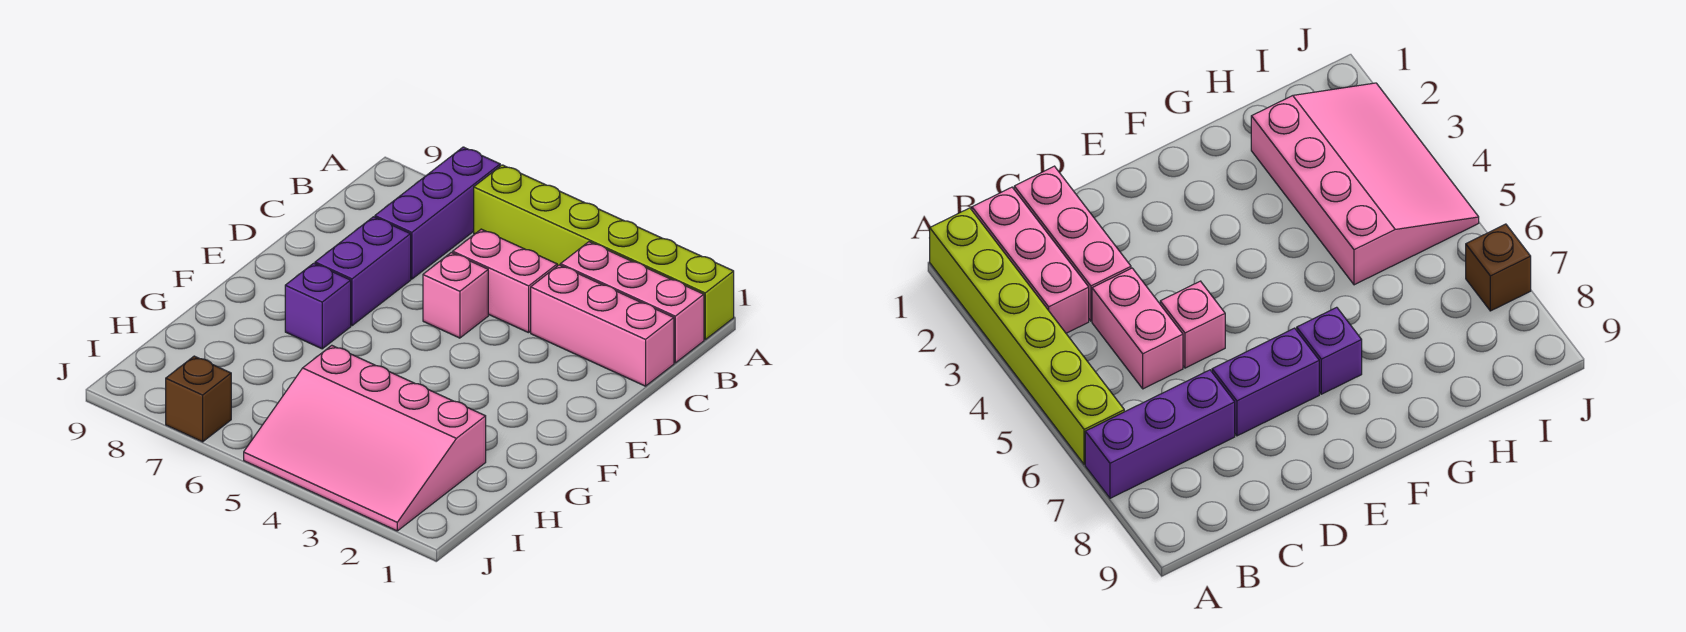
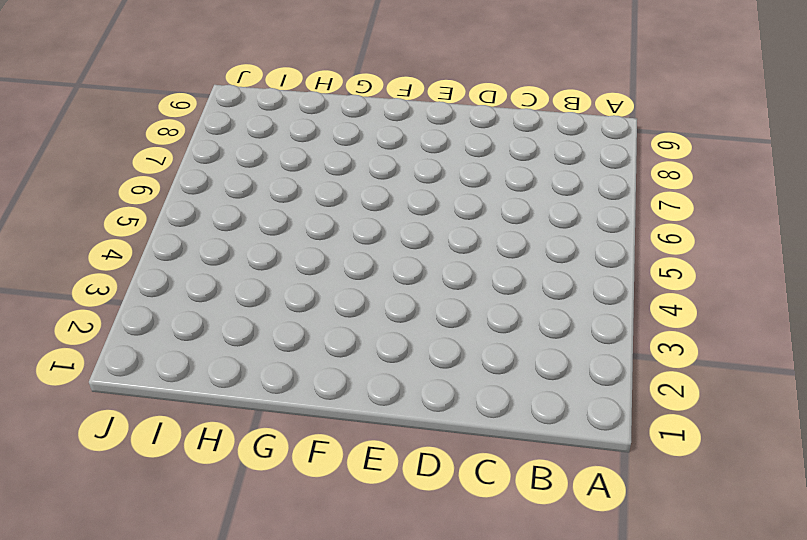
none -> lime 1x6 brick [474,165,734,340]
none -> purple 1x3 brick [375,147,500,279]

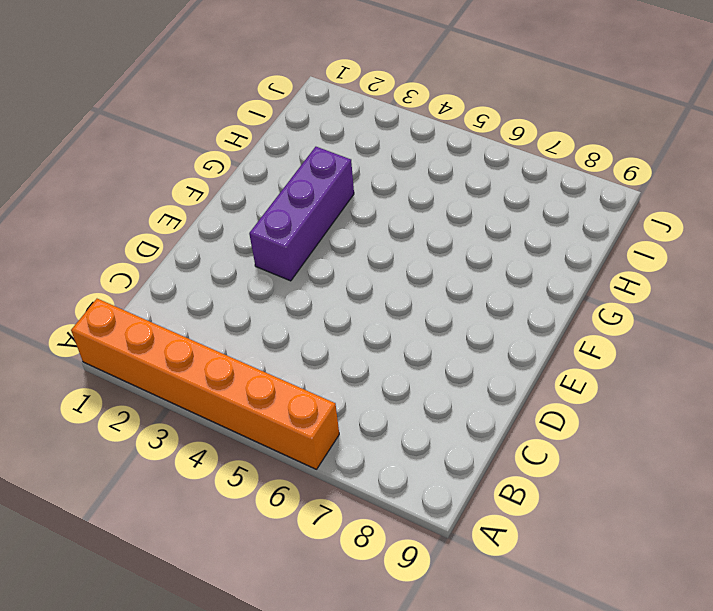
orange 1x6 brick [71,299,339,469] -> lime 1x6 brick [474,165,734,340]
purple 1x3 brick [249,147,354,281] -> purple 1x3 brick moved to [375,147,500,279]
none -> pink 1x3 brick [560,242,704,363]
none -> pink 1x3 brick [531,265,674,386]

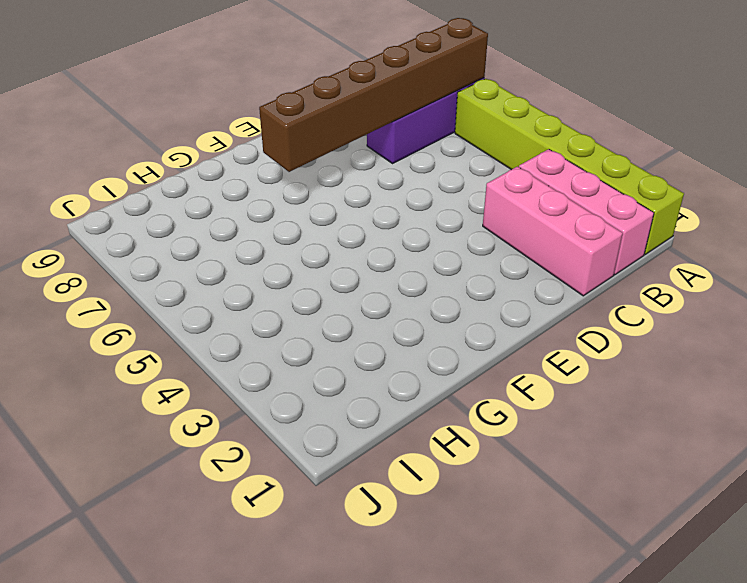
brown 1x6 brick [259,18,488,172] -> none
none -> pink 1x2 brick [453,229,557,333]
none -> pink 1x1 brick [423,252,488,338]

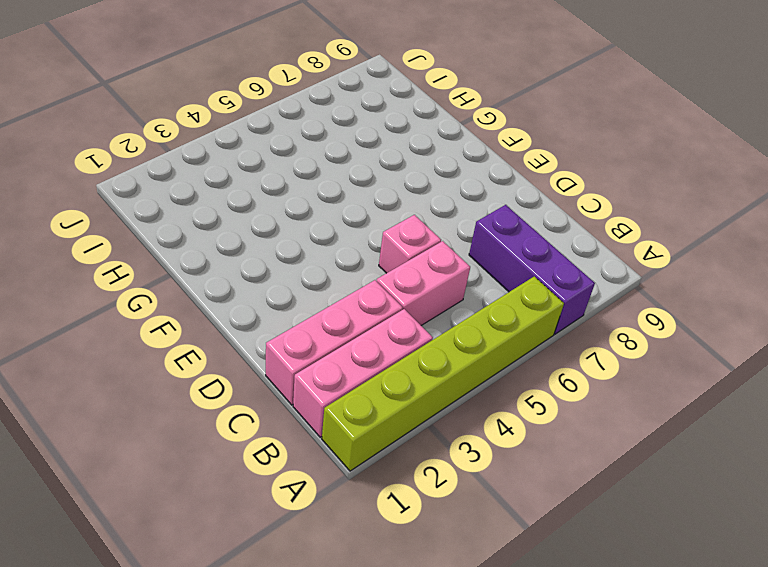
none -> purple 1x2 brick [315,217,411,326]
none -> purple 1x1 brick [285,263,351,349]

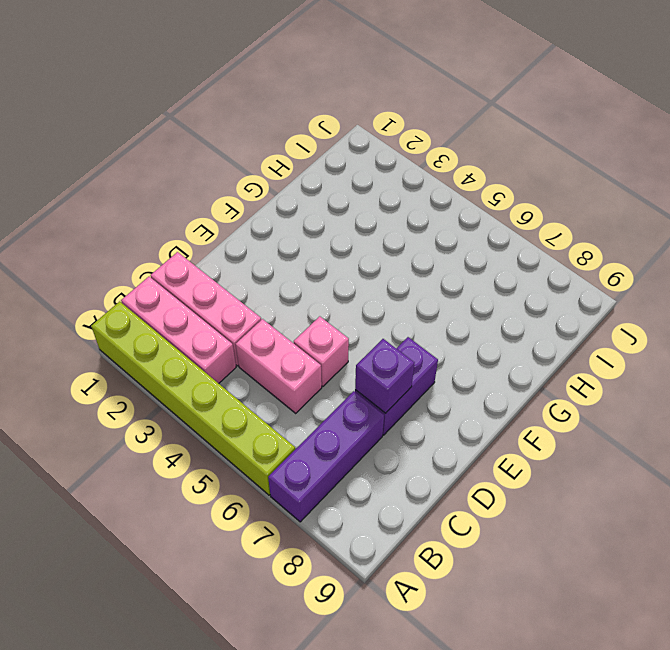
purple 1x1 brick [355,339,415,413] -> purple 1x1 brick moved to [285,263,351,349]
none -> pink 3x4 slope [244,345,486,531]
none -> brown 1x1 brick [166,356,231,442]

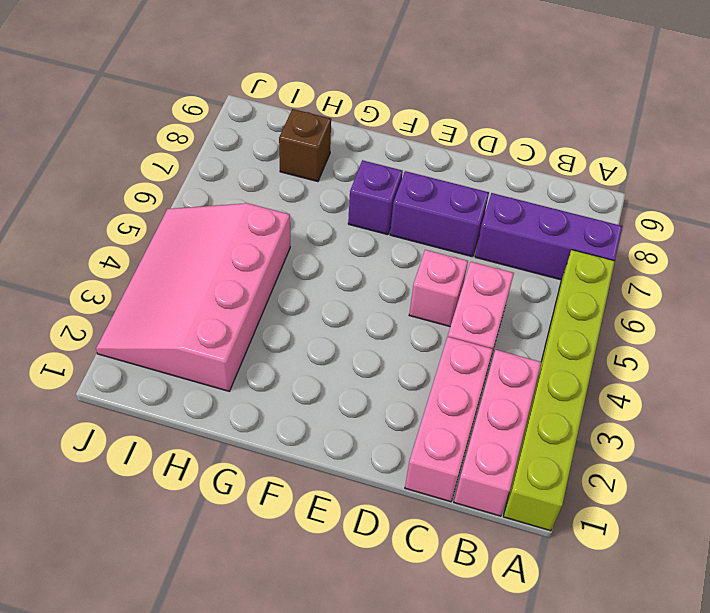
brown 1x1 brick [279,109,331,182] -> brown 1x1 brick moved to [166,356,231,442]

